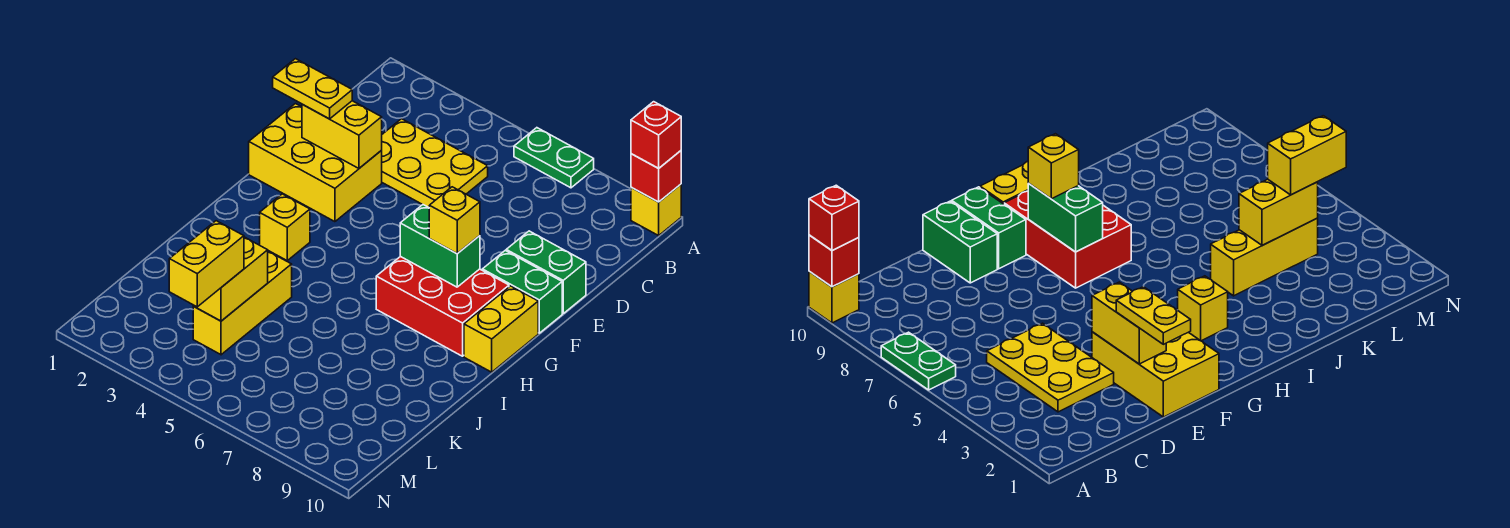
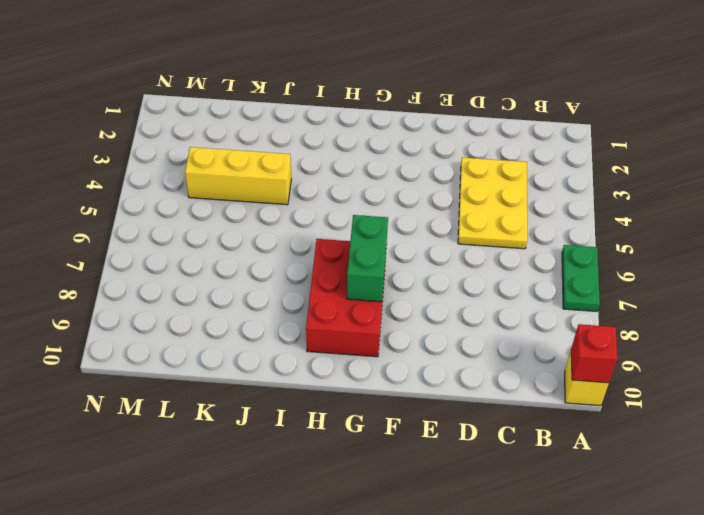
none -> yellow 2x3 brick [249,104,382,222]
none -> green 1x2 brick [506,231,586,313]
none -> green 1x2 brick [482,251,562,333]

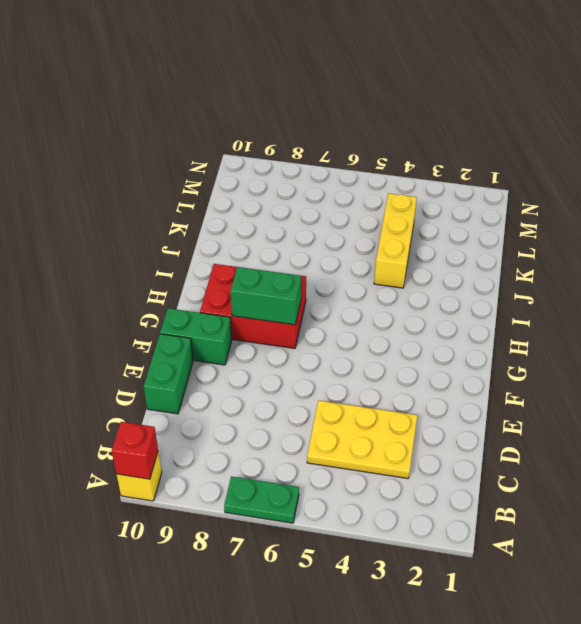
green 1x2 brick [144,334,193,414] -> green 1x2 brick turned to [506,231,586,313]
none -> yellow 2x3 brick [249,104,382,222]
none -> yellow 1x2 brick [464,286,538,372]
none -> yellow 1x1 brick [260,194,310,260]

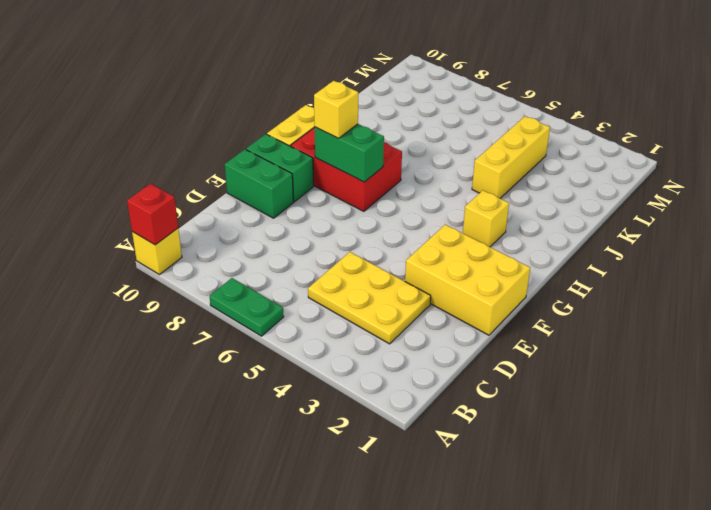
none -> yellow 1x2 brick [302,101,382,168]
none -> yellow 1x2 brick [193,237,268,321]
none -> red 1x1 brick [631,102,681,168]

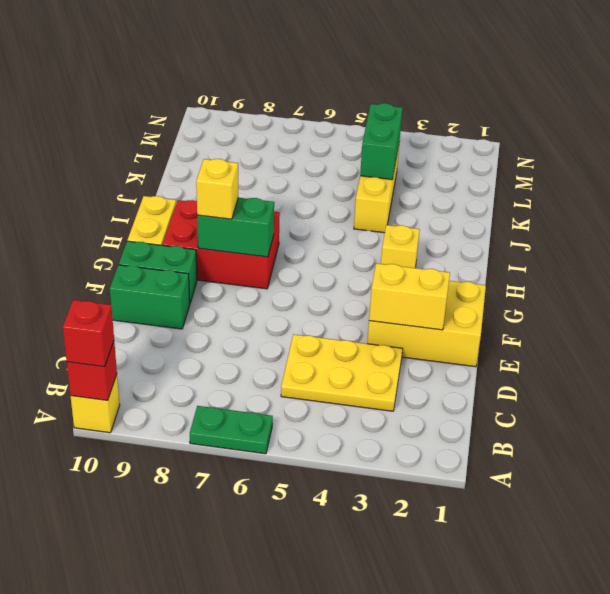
green 1x2 brick [360,103,402,180] -> yellow 1x2 brick [193,237,268,321]
none -> yellow 1x2 plate [273,59,352,119]
none -> yellow 1x2 brick [169,221,244,307]

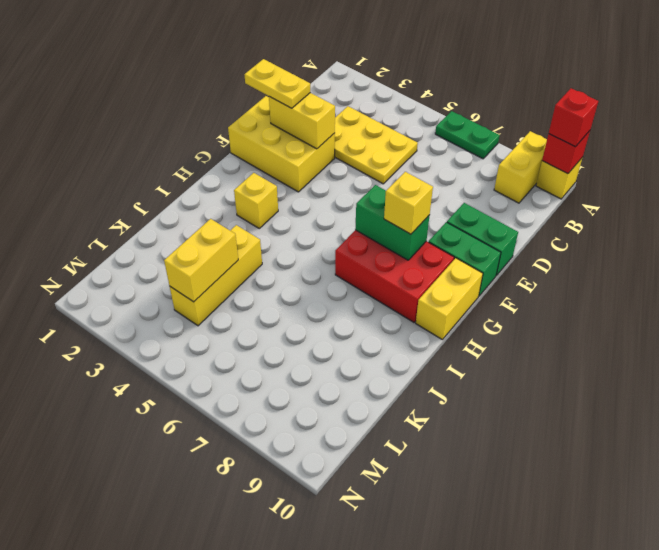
yellow 1x2 brick [494,131,547,203] -> yellow 1x2 brick moved to [169,221,244,307]

